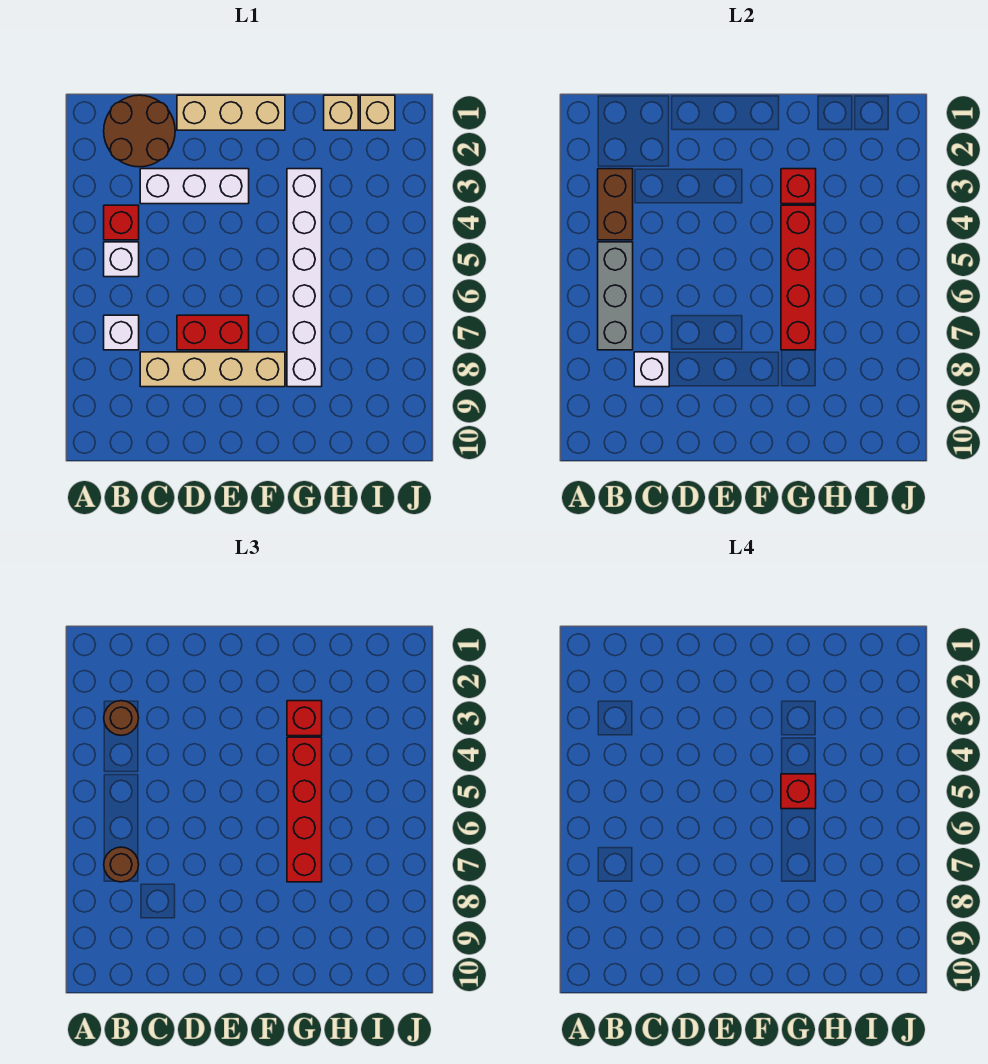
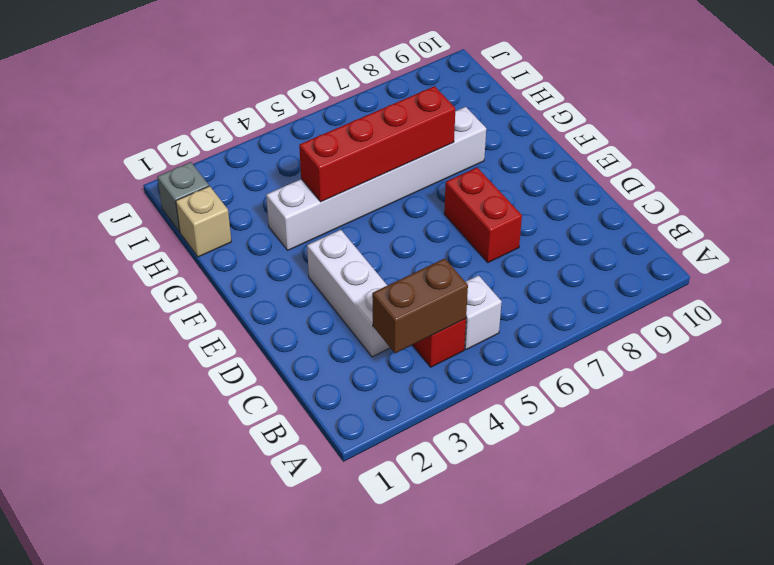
grey 1x1 brick [157,162,209,232] -> tan 1x1 brick [360,95,395,130]
none -> brown 2x2 round brick [104,95,175,167]
none -> white 1x1 brick [104,315,139,350]
none -> tan 1x4 brick [140,352,285,387]

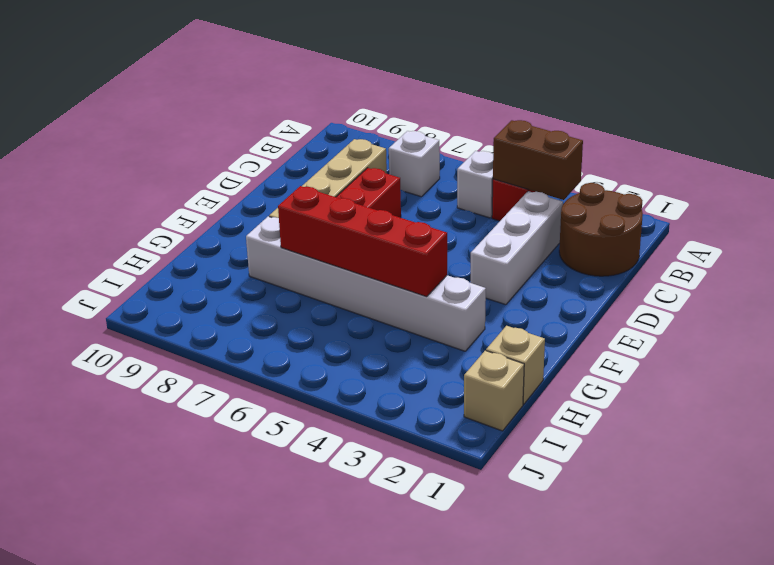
none -> tan 1x3 brick [177,95,285,130]
none -> grey 1x3 brick [598,242,633,350]
none -> white 1x1 brick [634,352,669,387]

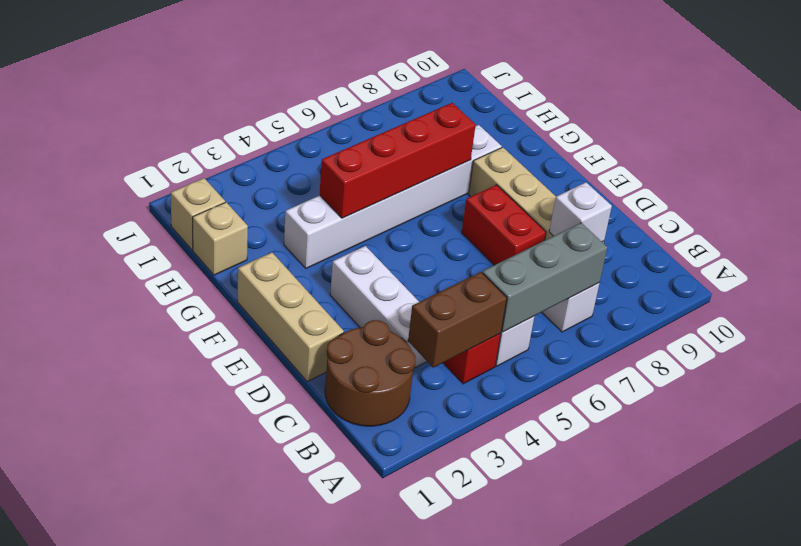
none -> red 1x1 brick [781,169,816,204]
none -> brown 1x1 round brick [104,701,139,735]
none -> brown 1x1 round brick [104,847,139,882]

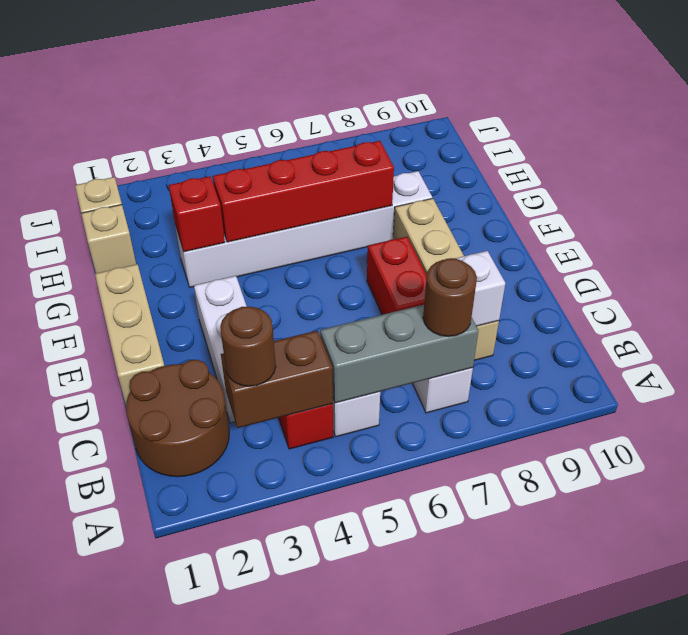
none -> red 1x1 brick [287,701,322,736]
none -> red 1x4 brick [287,737,322,882]
none -> red 1x1 brick [781,774,816,809]

